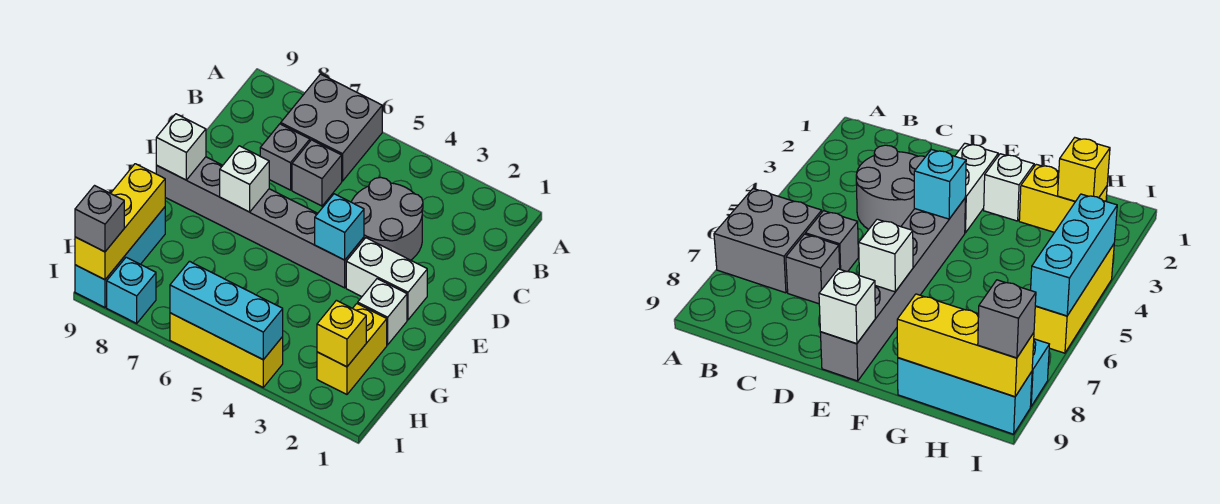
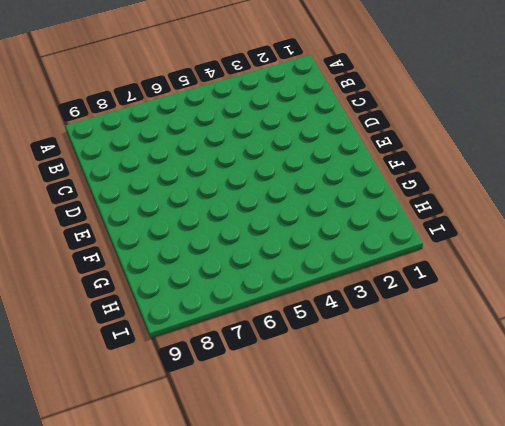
none -> grey 2x2 brick [281,74,382,181]
none -> grey 2x2 round brick [351,177,423,260]
none -> grey 1x1 brick [292,140,342,206]

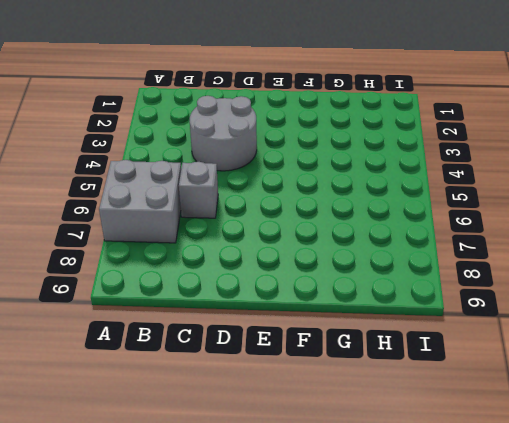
none -> grey 1x1 brick [260,124,310,190]
none -> white 1x2 brick [346,238,427,320]
none -> grey 1x6 brick [156,157,364,288]

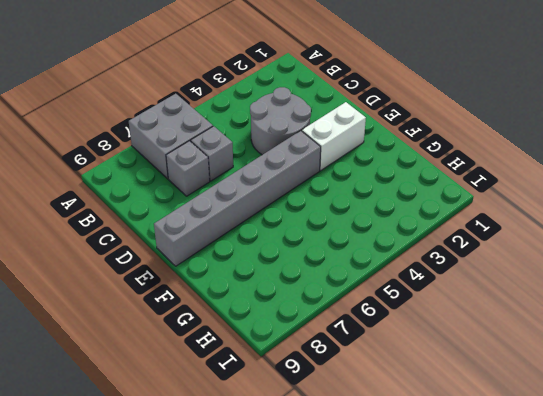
none -> white 1x1 brick [358,279,407,345]
none -> yellow 1x2 brick [317,304,387,394]
none -> cyan 1x3 brick [75,207,165,307]

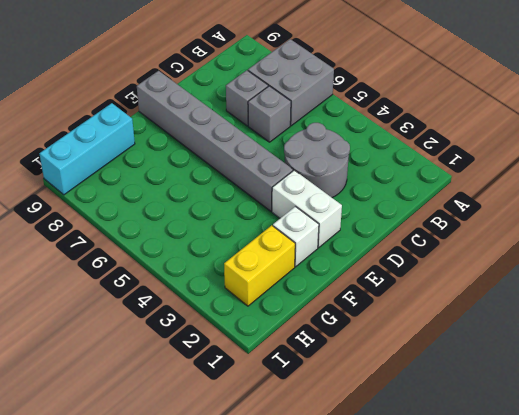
none -> yellow 1x3 brick [170,313,283,387]
none -> cyan 1x1 brick [107,257,156,323]
none -> cyan 1x1 brick [315,194,364,260]

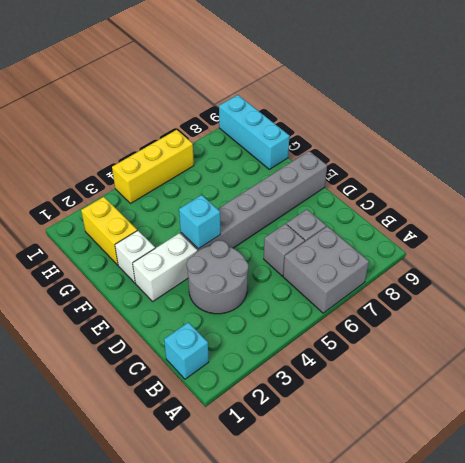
cyan 1x1 brick [164,322,209,379] -> cyan 1x1 brick moved to [107,257,156,323]
none -> white 1x1 brick [220,146,269,212]
none -> white 1x1 brick [156,114,206,180]
none -> yellow 1x3 brick [75,164,165,280]

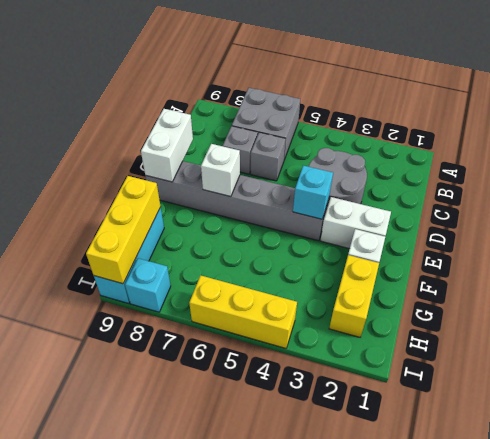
white 1x2 brick [141,109,193,182] -> white 1x1 brick [156,114,206,180]
none -> yellow 1x1 brick [317,300,366,367]
none -> cyan 1x3 brick [170,261,283,360]
none -> grey 1x1 brick [75,186,124,252]

